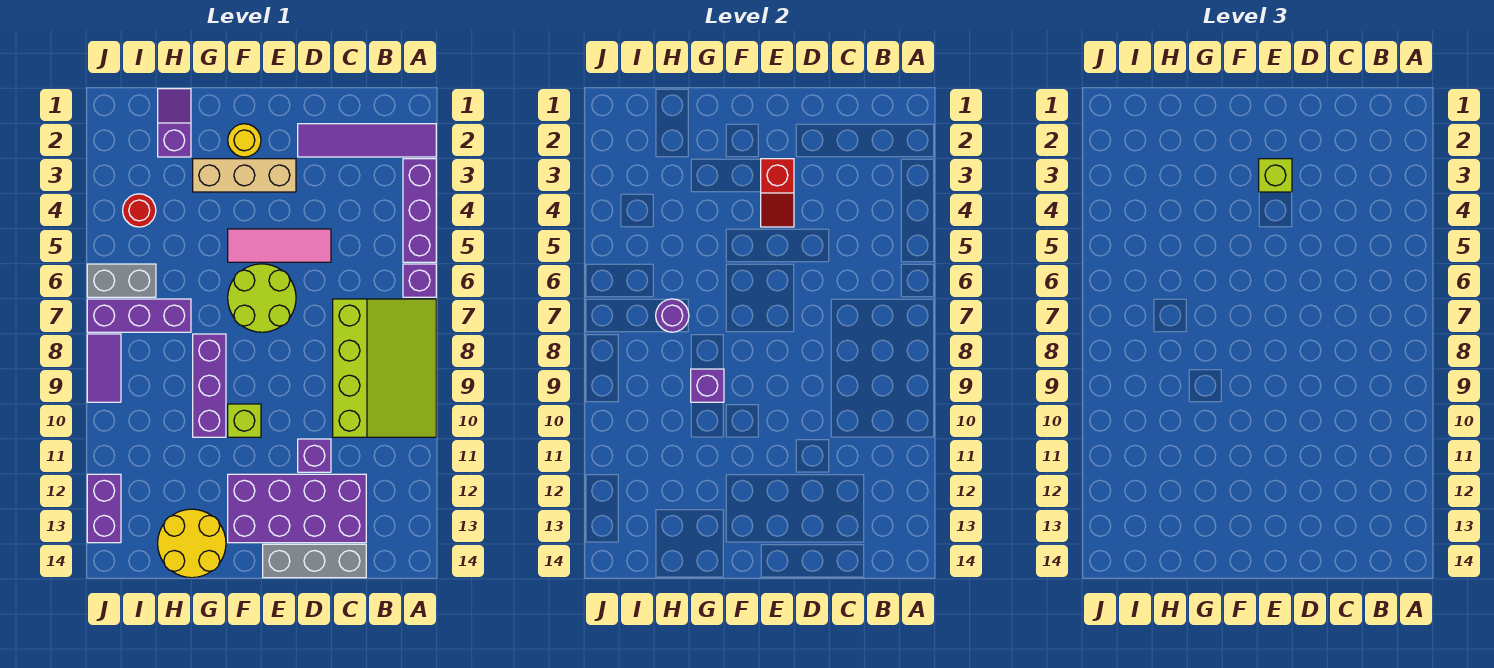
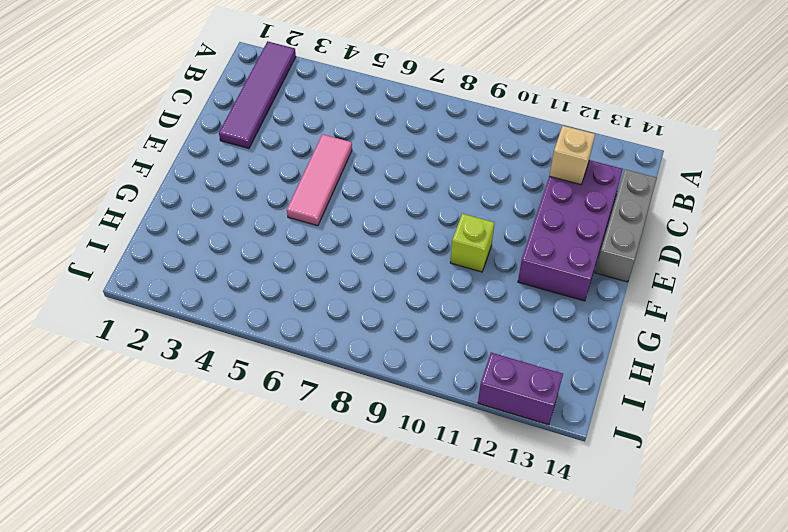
tan 1x1 brick [549,126,595,185] -> none
none -> purple 1x3 brick [403,159,436,262]
none -> purple 1x1 brick [403,264,436,297]
none -> lime 3x4 slope [333,299,436,437]

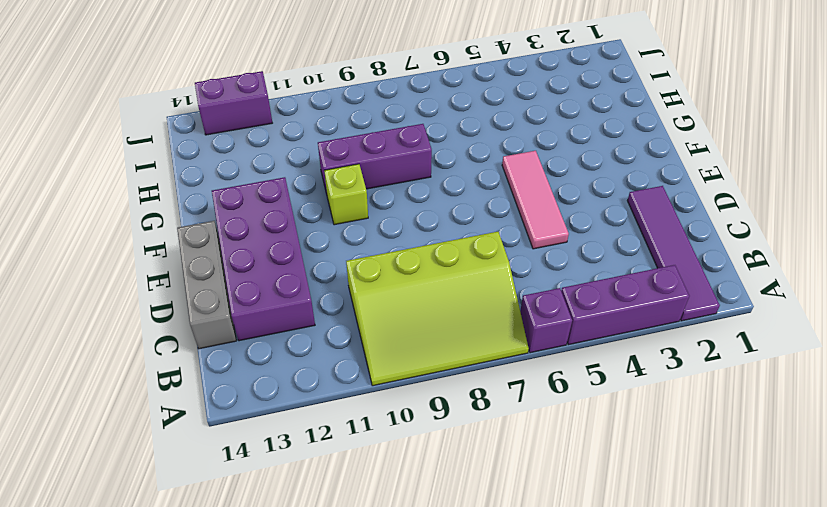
none -> purple 1x1 brick [298,439,331,472]
none -> tan 1x3 brick [193,159,296,192]
none -> lime 2x2 round brick [228,264,296,332]

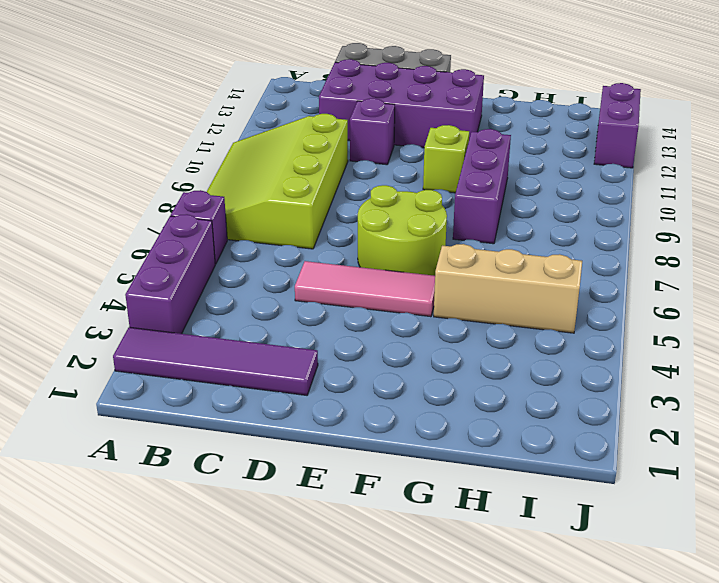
tan 1x3 brick [434,244,582,333] -> tan 1x3 brick moved to [193,159,296,192]
none -> yellow 1x1 round brick [228,124,261,157]
none -> yellow 2x2 round brick [158,509,226,578]
none -> purple 1x2 slope [158,89,191,157]

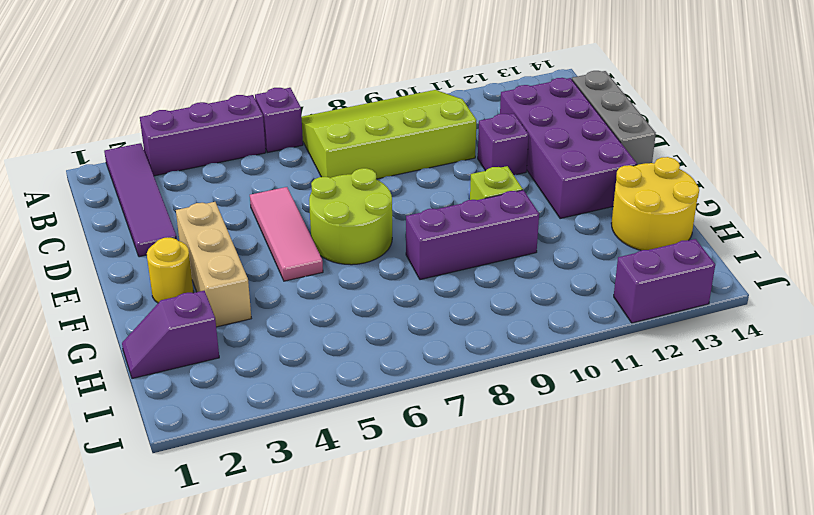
none -> purple 1x3 brick [87,299,191,332]
none -> red 1x1 round brick [123,194,156,227]
none -> grey 1x2 brick [87,264,156,297]

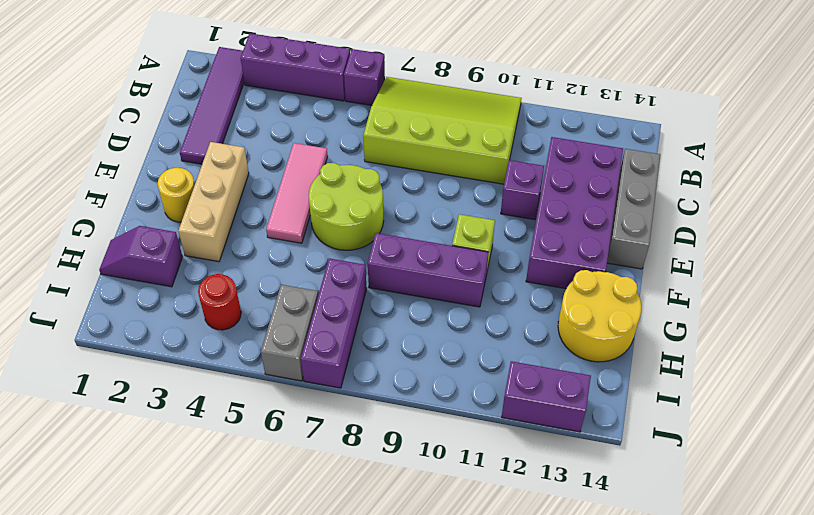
none -> purple 1x2 tile [87,334,121,402]
none -> red 1x2 slope [761,159,794,227]
none -> purple 1x1 brick [691,369,724,402]

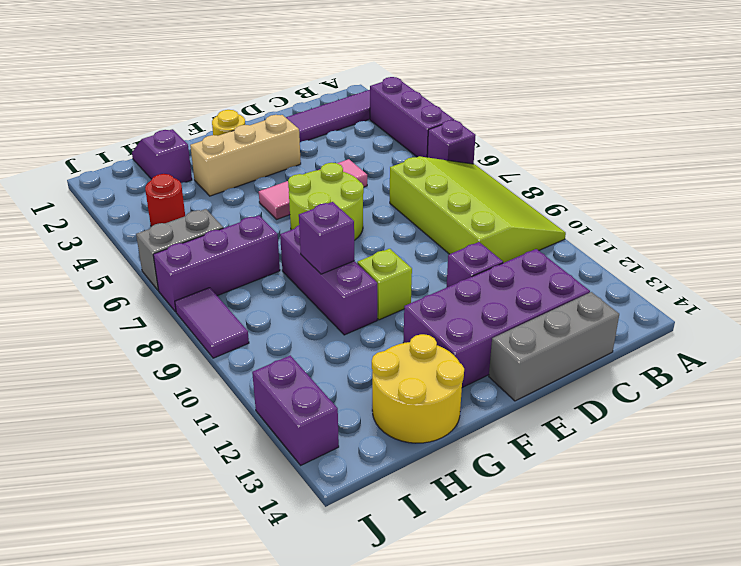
none -> red 1x2 slope [761,159,794,227]
none -> purple 1x1 round brick [656,299,689,332]
none -> lime 1x1 brick [1259,159,1292,192]

